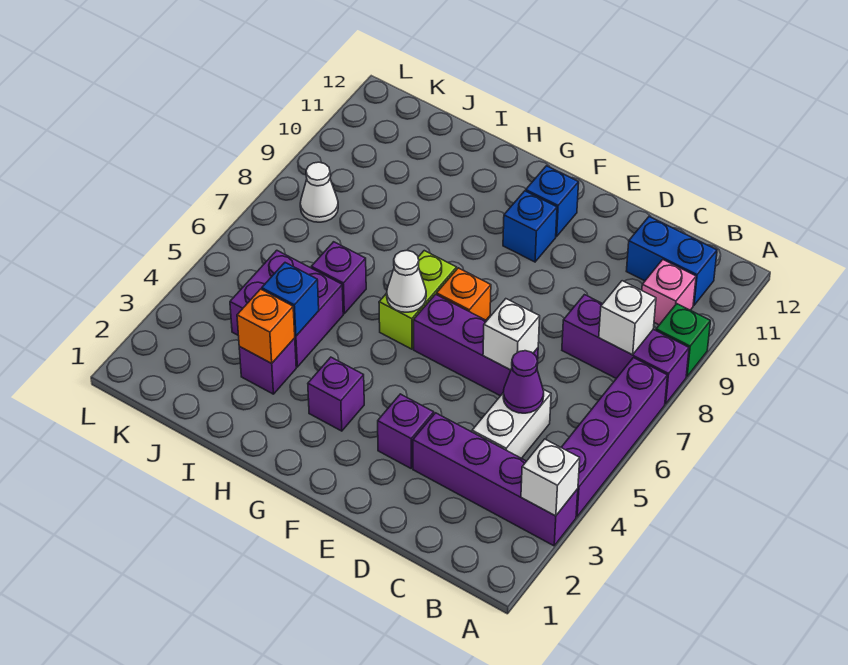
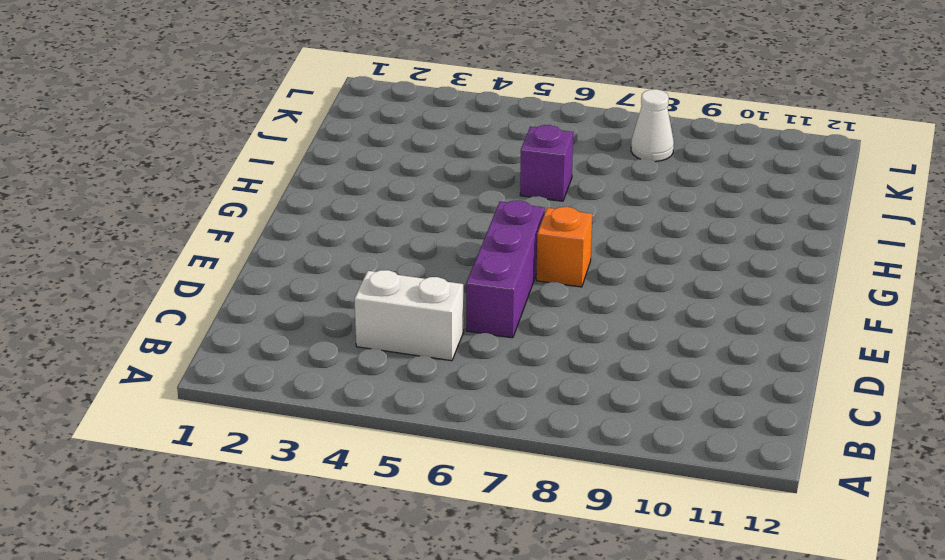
none -> purple 1x4 brick [413,413,578,546]
none -> purple 1x4 brick [561,358,667,517]
none -> purple 1x3 brick [562,295,689,404]

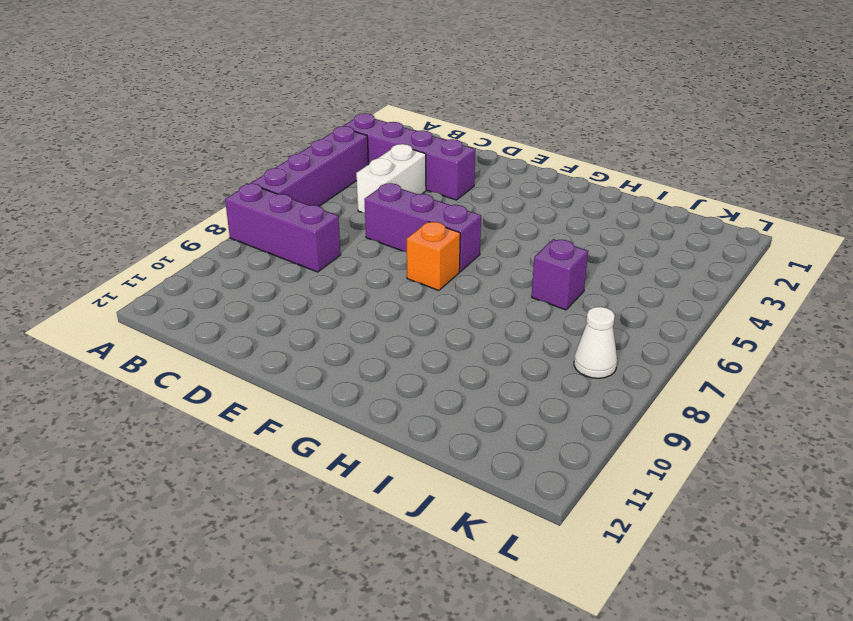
none -> green 1x1 brick [656,304,710,376]
none -> pink 1x1 brick [642,260,696,325]
none -> blue 1x2 brick [626,217,717,305]

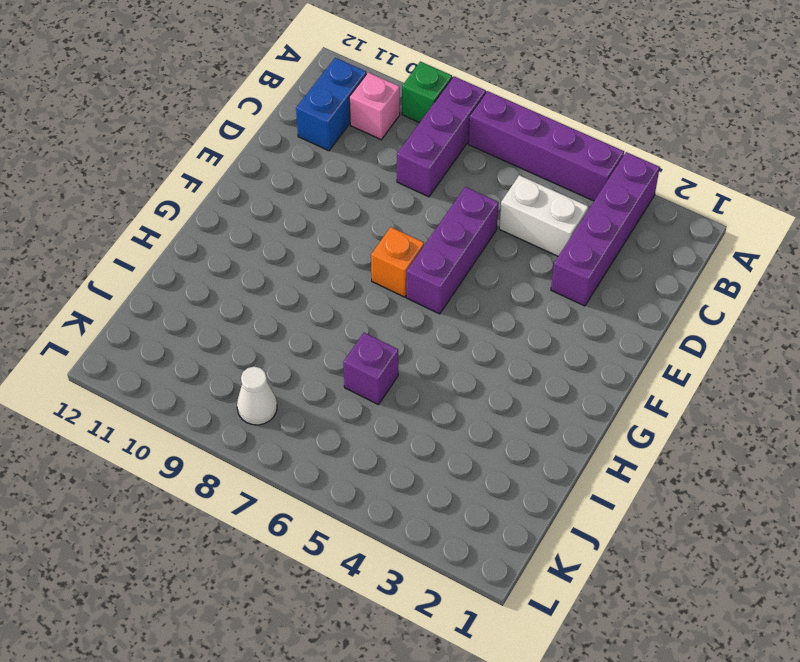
none -> purple 1x1 brick [378,394,434,468]
none -> blue 1x1 brick [503,191,557,262]
none -> blue 1x1 brick [526,166,579,237]

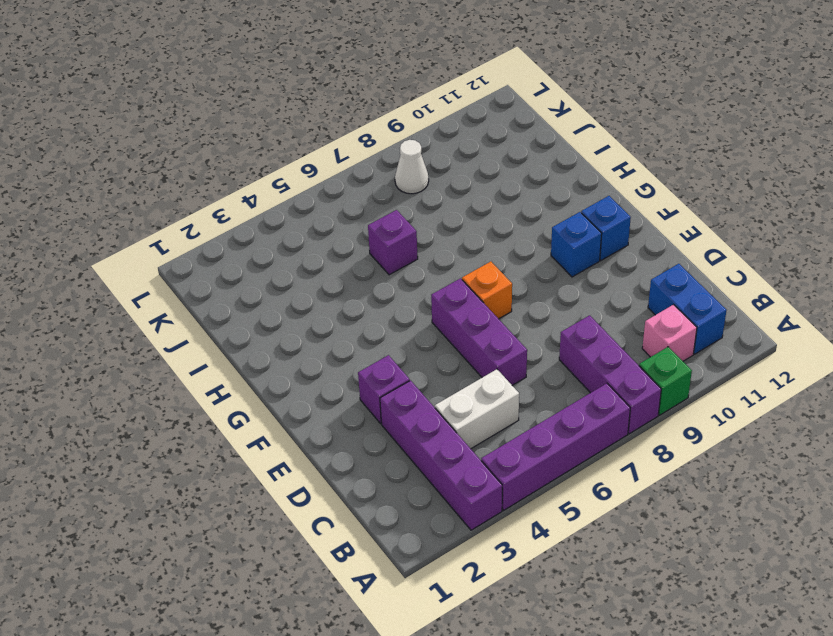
none -> purple 1x1 brick [308,357,364,431]
none -> lime 1x2 brick [379,251,457,349]
none -> purple 1x1 brick [239,338,296,394]

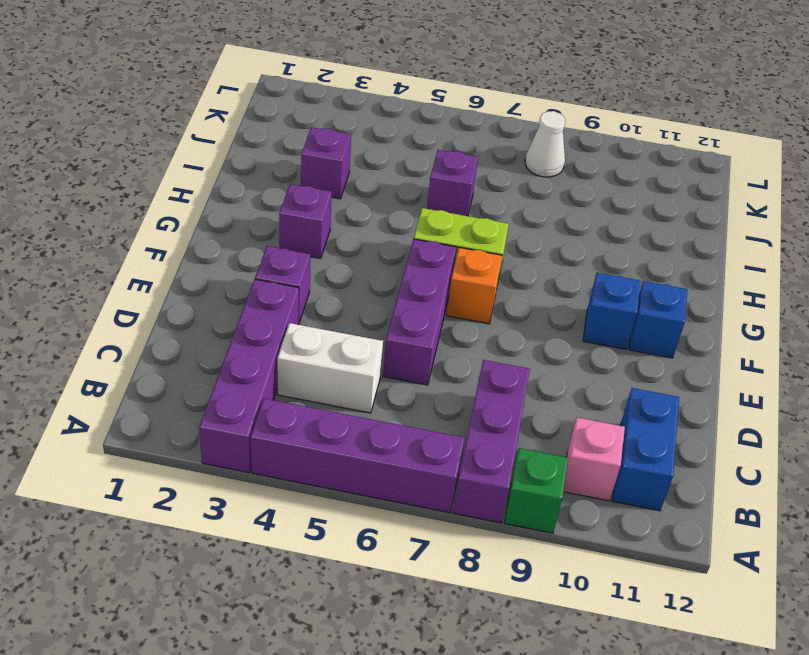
none -> purple 2x2 brick [230,250,343,367]
none -> white 1x1 brick [521,439,580,516]
none -> white 1x1 brick [599,281,656,355]

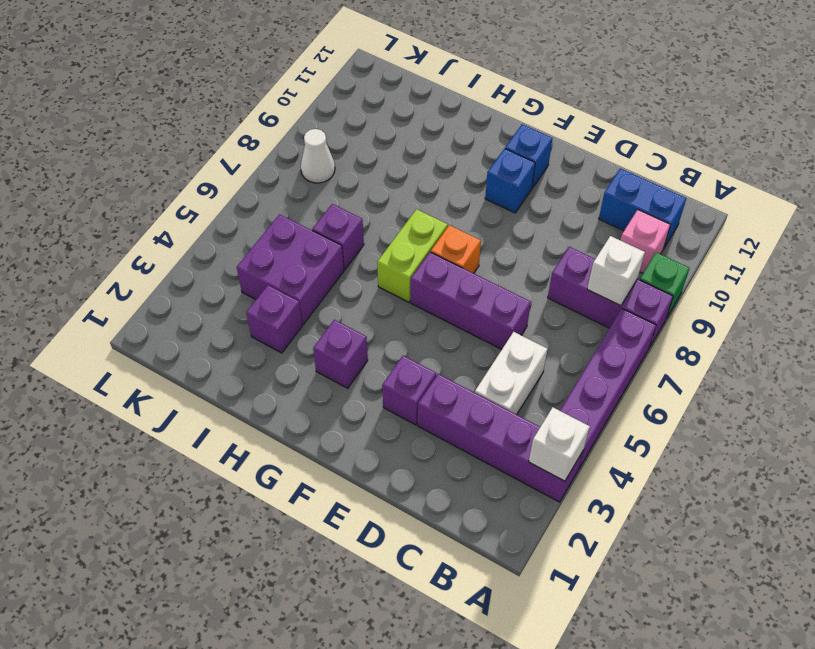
none -> purple 1x1 cone [503,351,544,413]
none -> white 1x1 brick [483,299,540,370]
none -> white 1x1 cone [387,250,426,312]

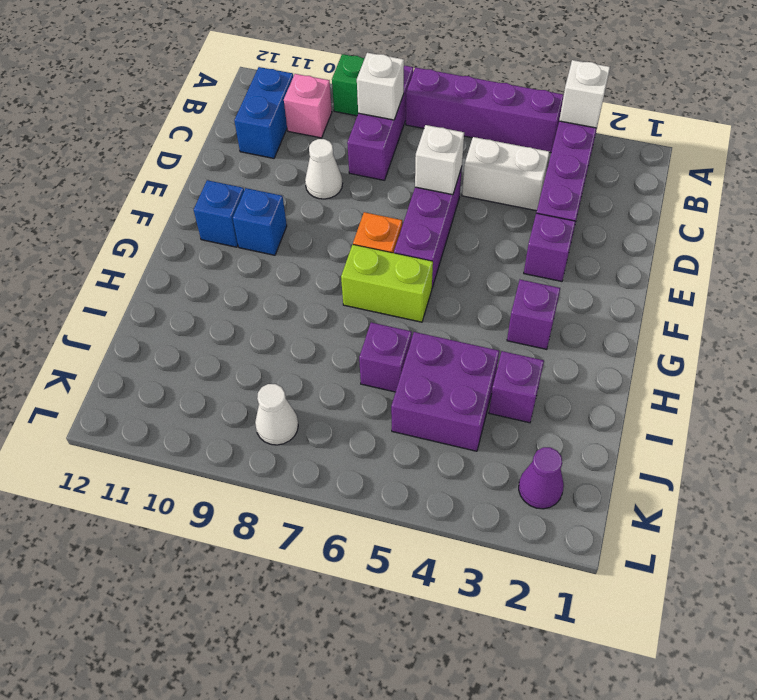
white 1x1 cone [305,139,343,199] -> white 1x1 cone moved to [387,250,426,312]
purple 1x1 cone [519,447,564,509] -> purple 1x1 cone moved to [503,351,544,413]
none -> orange 1x1 brick [237,289,295,363]
none -> blue 1x1 brick [262,263,319,336]

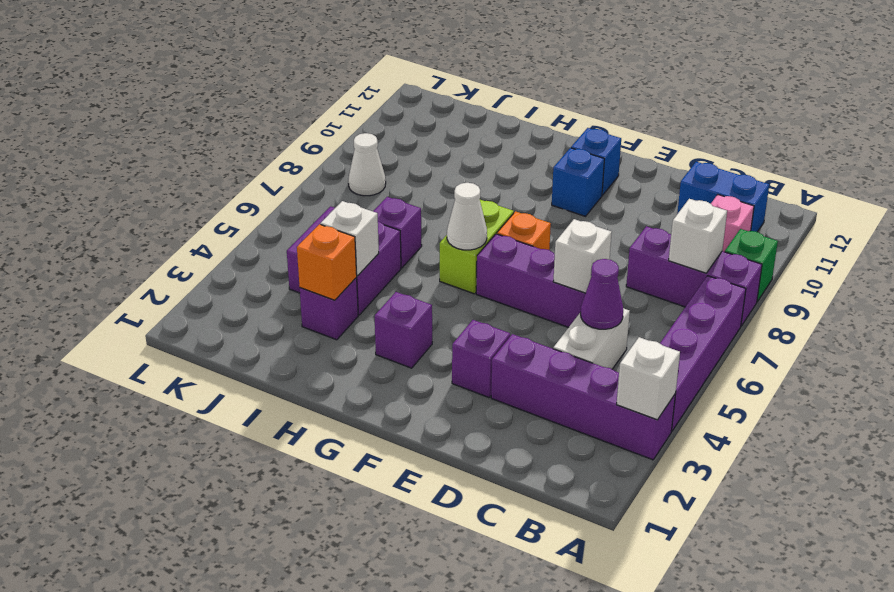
white 1x1 brick [320,201,379,276] -> blue 1x1 brick [262,263,319,336]

